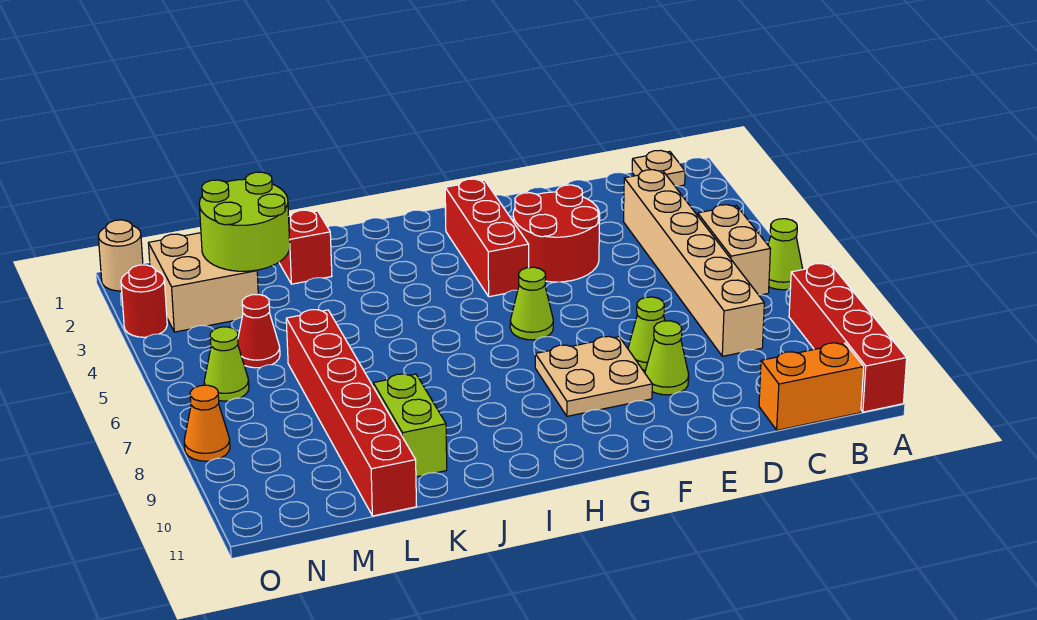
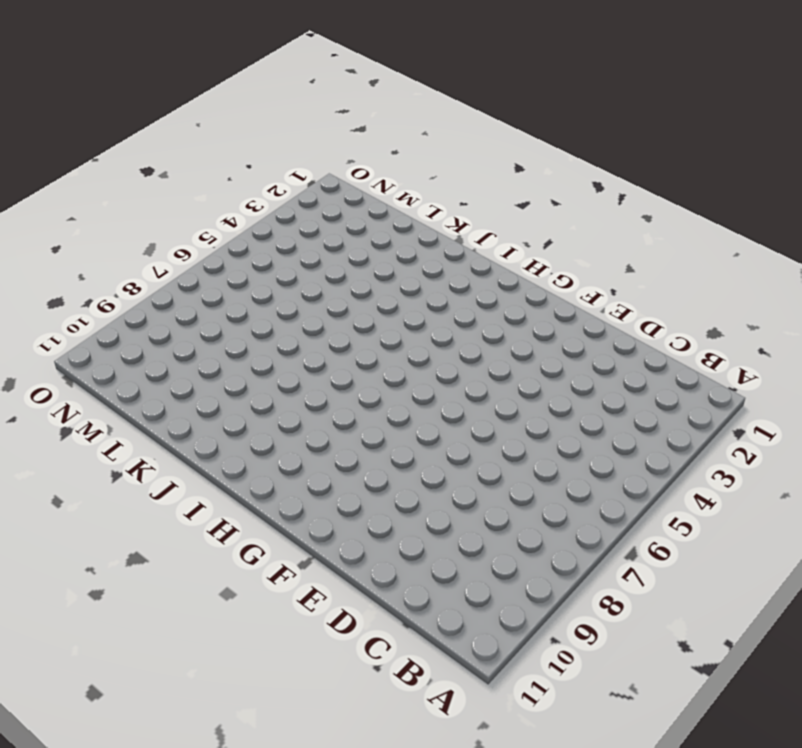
none -> lime 1x1 cone [768,219,803,290]
none -> red 1x4 brick [789,264,907,412]
none -> tan 1x1 plate [632,150,685,186]

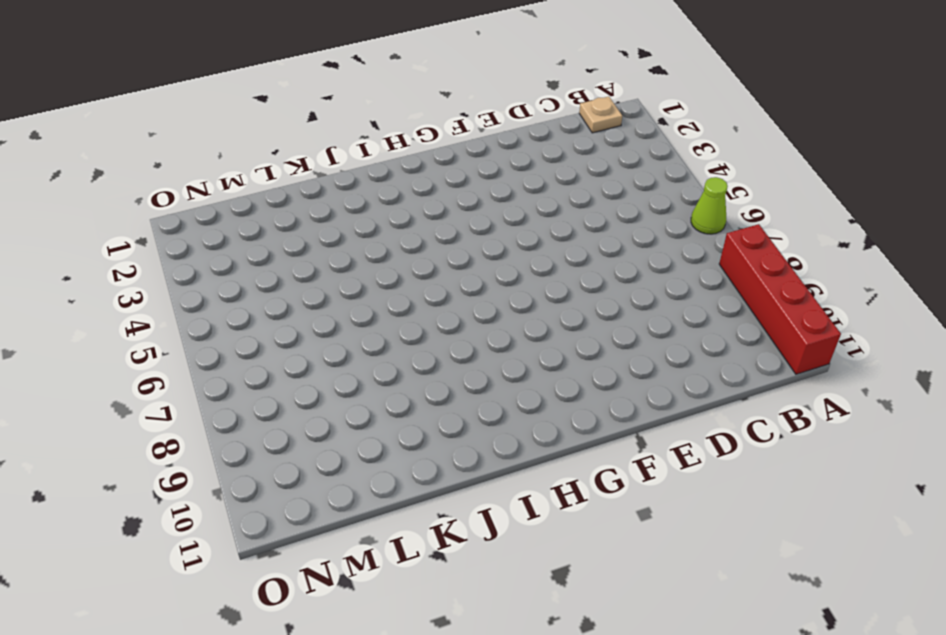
none -> tan 1x2 brick [698,205,770,295]
none -> orange 1x2 brick [759,343,864,430]
none -> tan 1x6 brick [623,170,764,356]

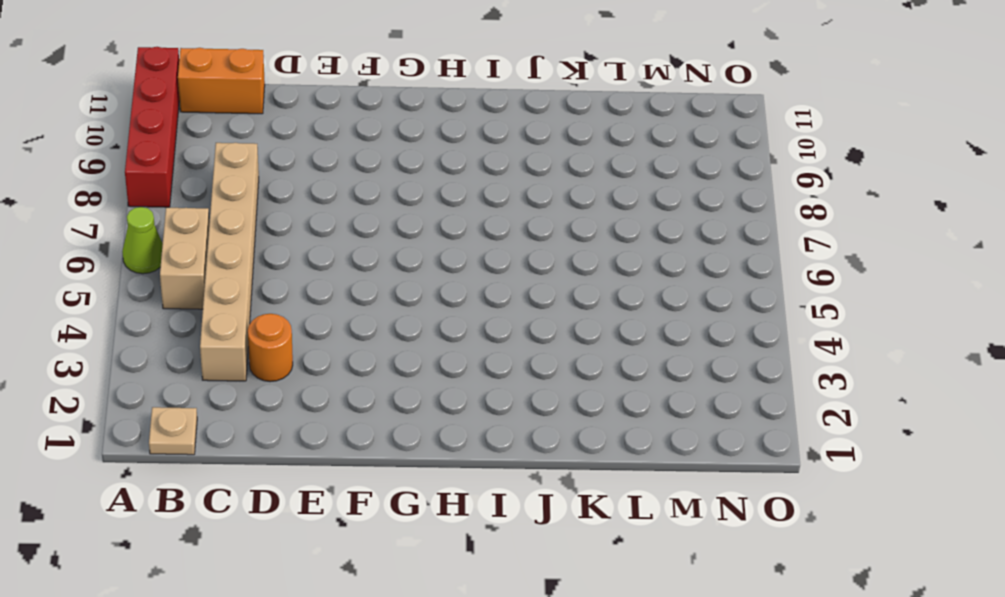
orange 1x1 round brick [248,314,293,382] -> none
none -> red 2x2 round brick [513,185,600,282]
none -> lime 1x1 cone [628,297,665,370]
none -> lime 1x1 cone [645,321,689,395]

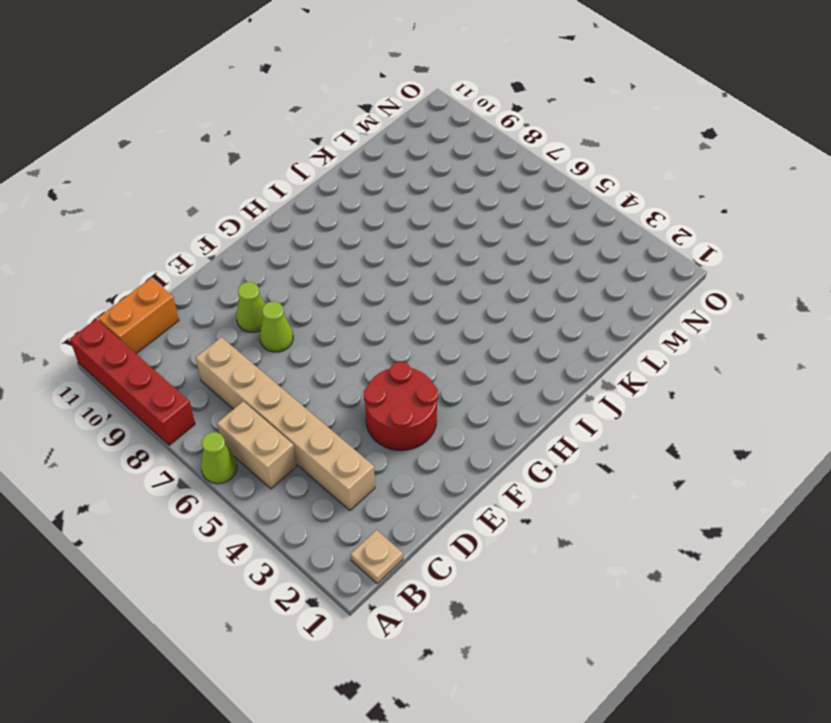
none -> tan 2x2 plate [535,336,652,416]
none -> red 1x3 brick [445,179,529,297]
none -> lime 1x1 cone [510,267,553,340]

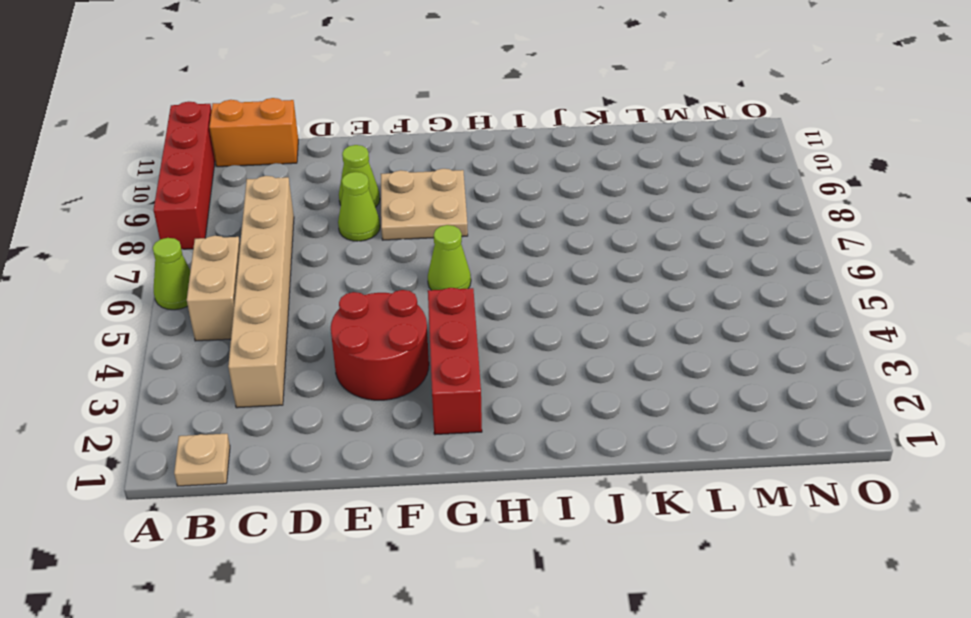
none -> red 1x1 brick [279,210,332,284]
none -> lime 1x2 brick [373,374,447,477]
none -> red 1x6 brick [286,310,416,516]

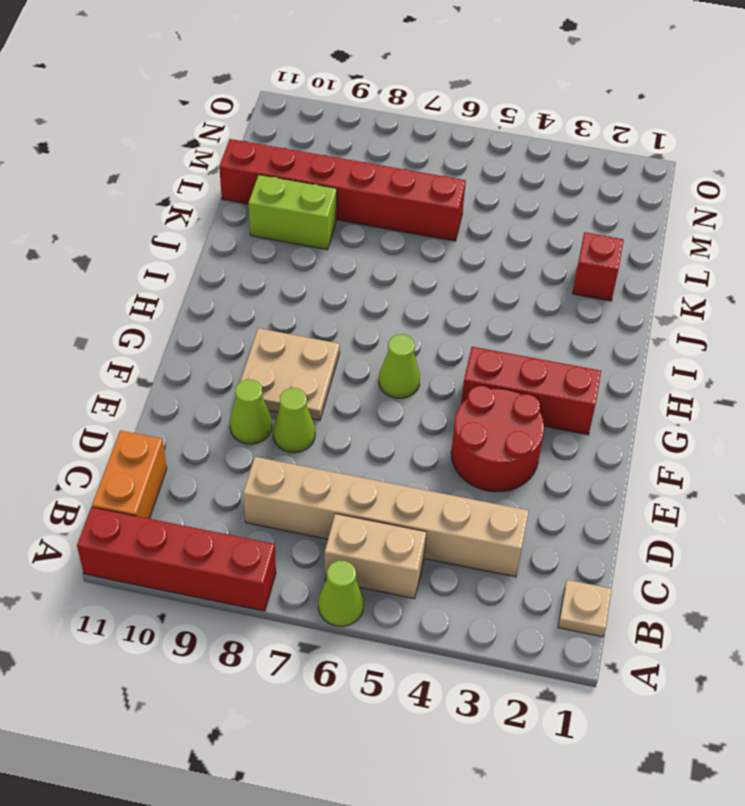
none -> tan 2x2 brick [148,233,258,332]
none -> red 1x1 cone [238,294,280,368]
none -> lime 1x1 cone [204,327,249,401]

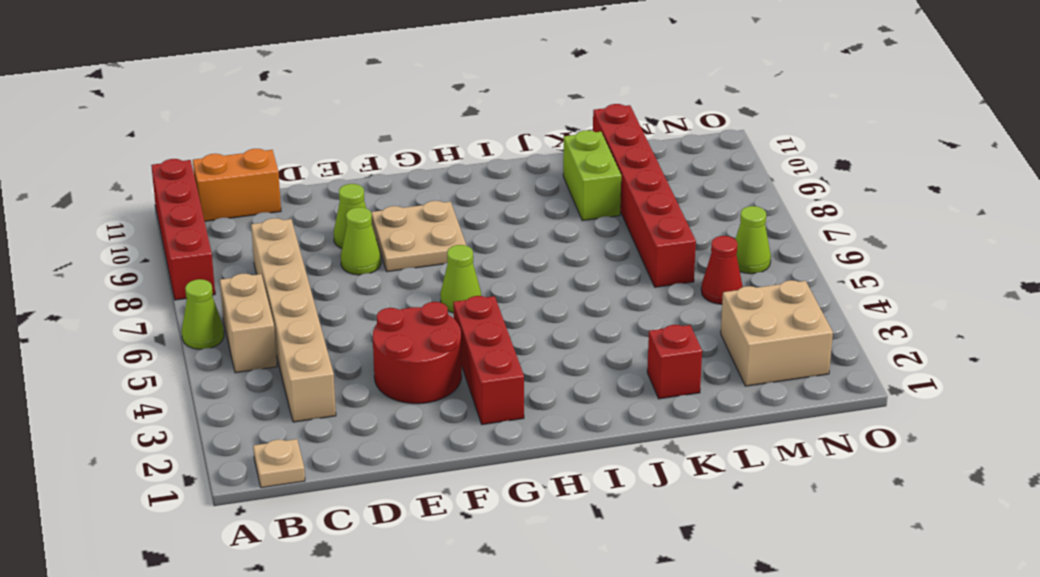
none -> tan 1x1 round brick [98,220,143,291]
none -> red 1x1 round brick [121,265,167,337]
none -> orange 1x1 cone [184,385,230,461]

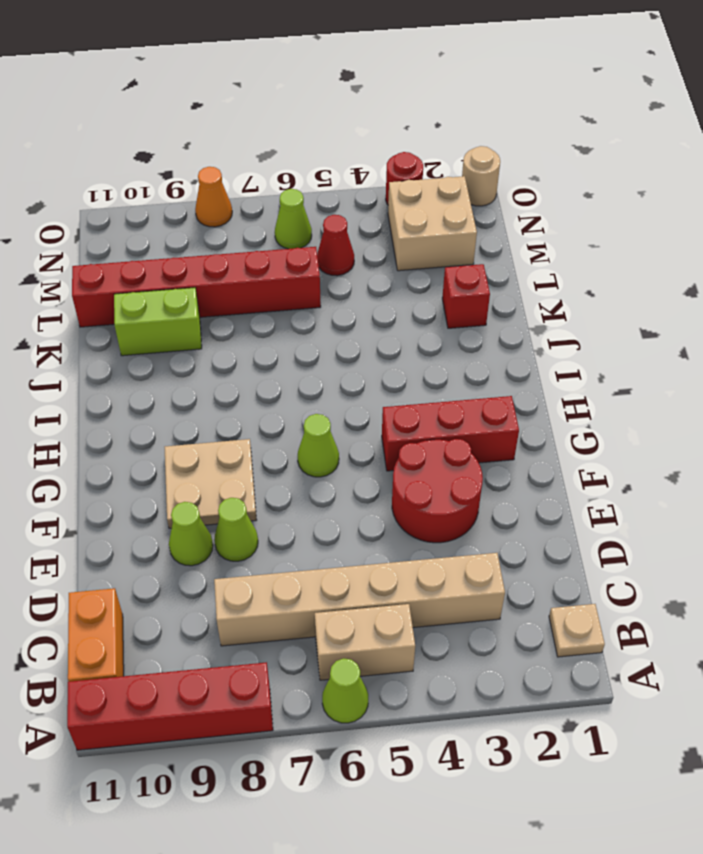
none -> lime 2x2 round brick [199,172,290,271]

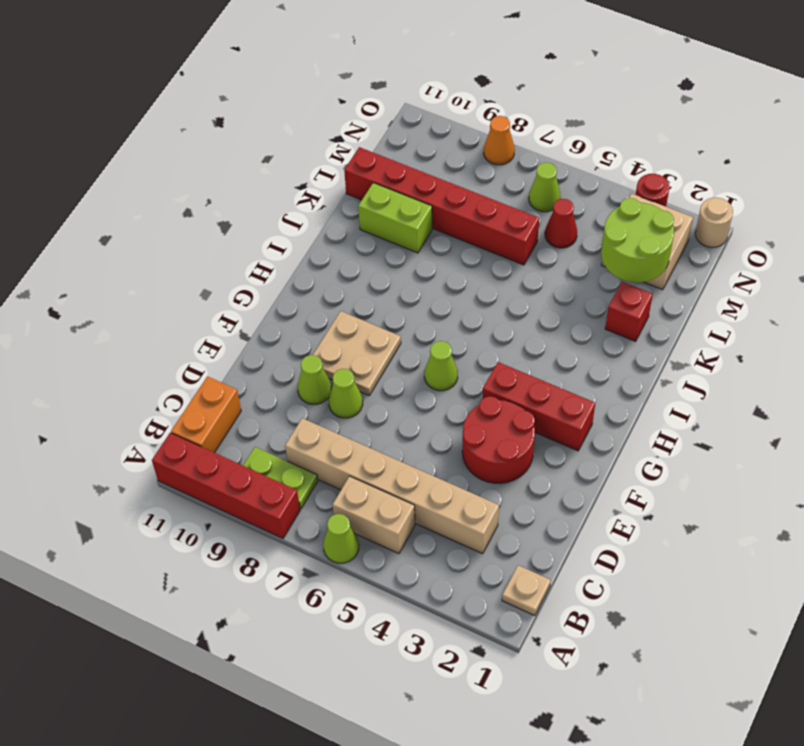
lime 1x2 plate [243,447,318,509] -> none

